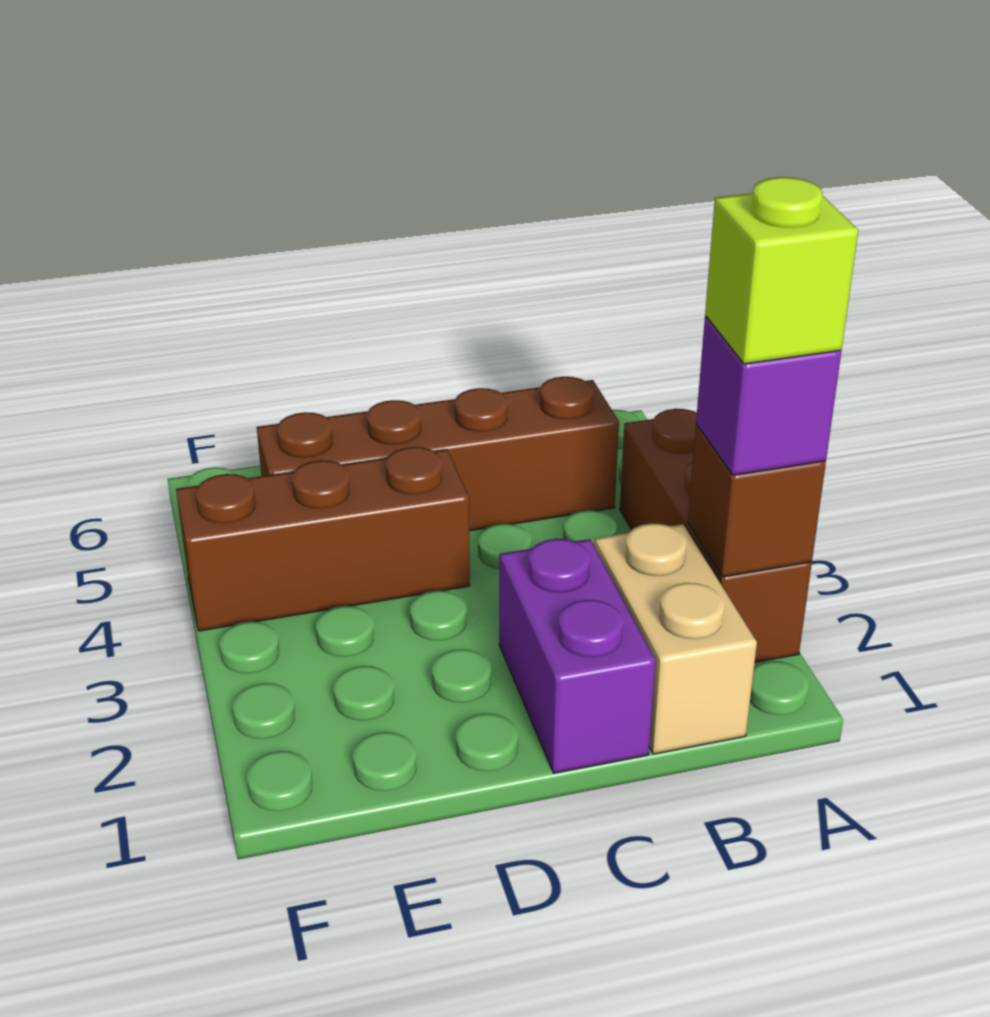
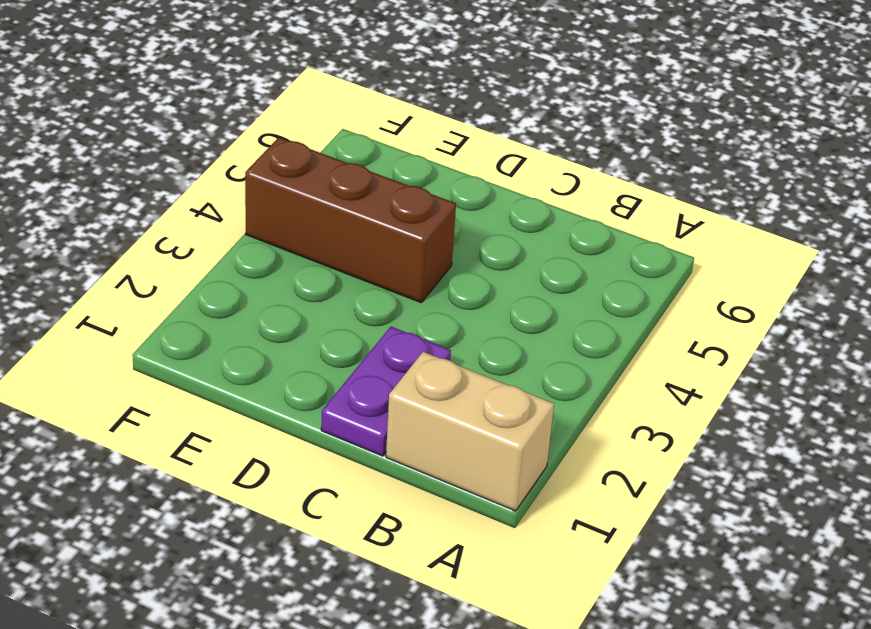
tan 1x2 brick [386,352,554,511] -> tan 1x2 brick turned to [594,523,757,754]
purple 1x2 plate [321,327,451,456] -> purple 1x2 brick [499,539,656,773]
none -> brown 1x3 brick [620,409,812,662]
none -> brown 1x4 brick [257,377,619,531]

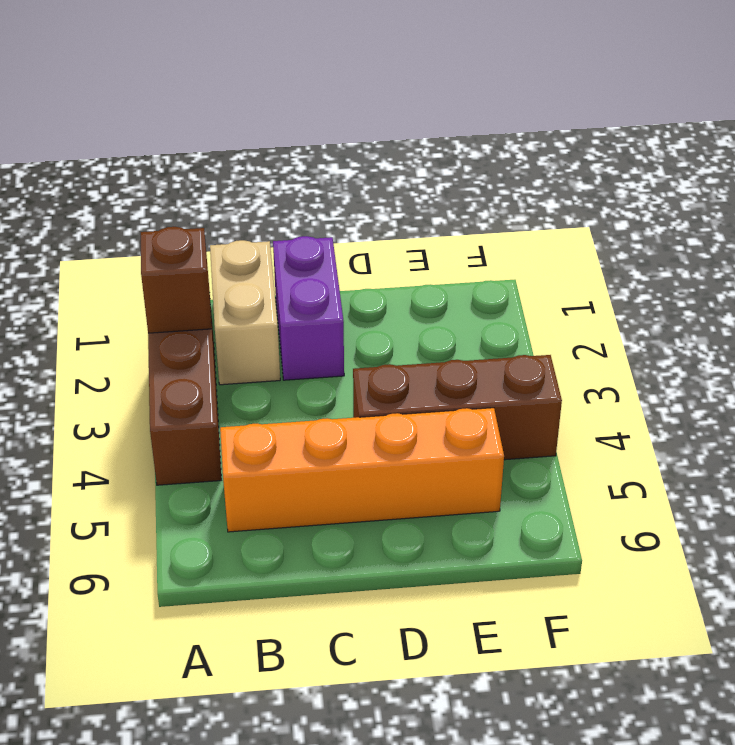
orange 1x4 brick [220,408,504,532] -> brown 1x4 brick [257,377,619,531]
none -> purple 1x1 brick [696,316,841,475]
none -> lime 1x1 brick [705,177,858,364]

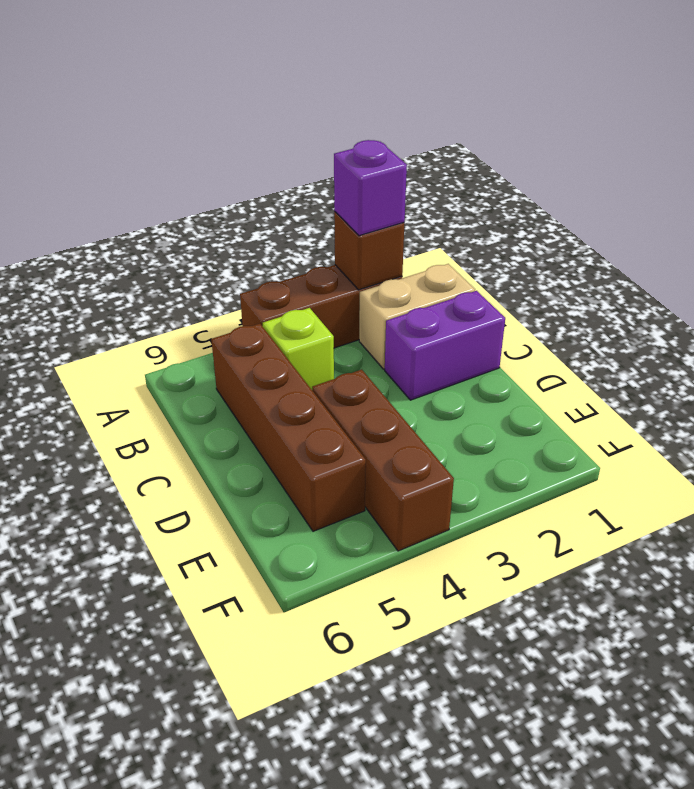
lime 1x1 brick [263,308,334,390] -> lime 1x1 brick moved to [705,177,858,364]

